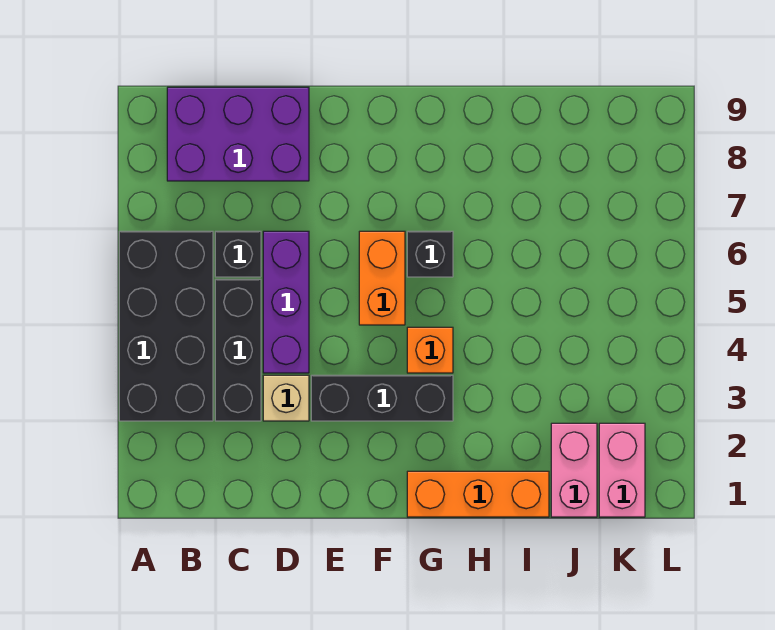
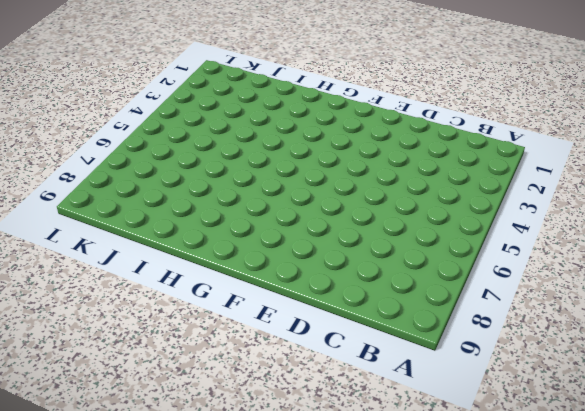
none -> black 2x4 brick [119,231,213,421]
none -> purple 2x3 brick [167,87,309,181]
none -> black 1x3 brick [215,279,261,421]

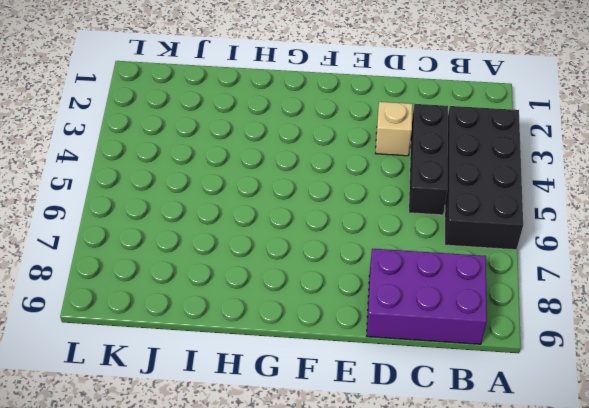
none -> black 1x1 brick [215,231,261,277]
none -> purple 1x3 brick [263,231,309,373]
none -> black 1x3 brick [311,375,453,421]

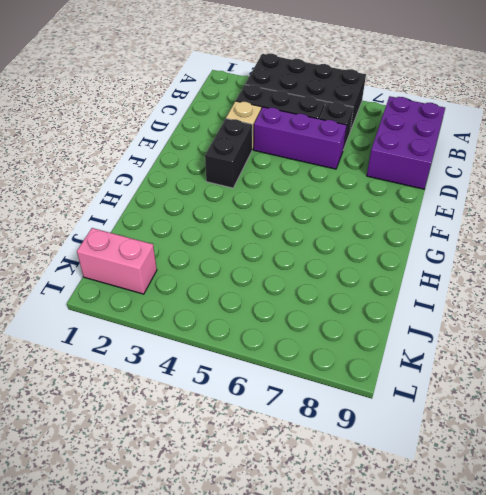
black 1x2 brick [205,119,252,188] -> black 1x3 brick [311,375,453,421]
none -> orange 1x2 brick [359,231,405,325]
none -> orange 1x3 brick [407,471,549,517]
none -> orange 1x1 brick [407,327,453,373]

